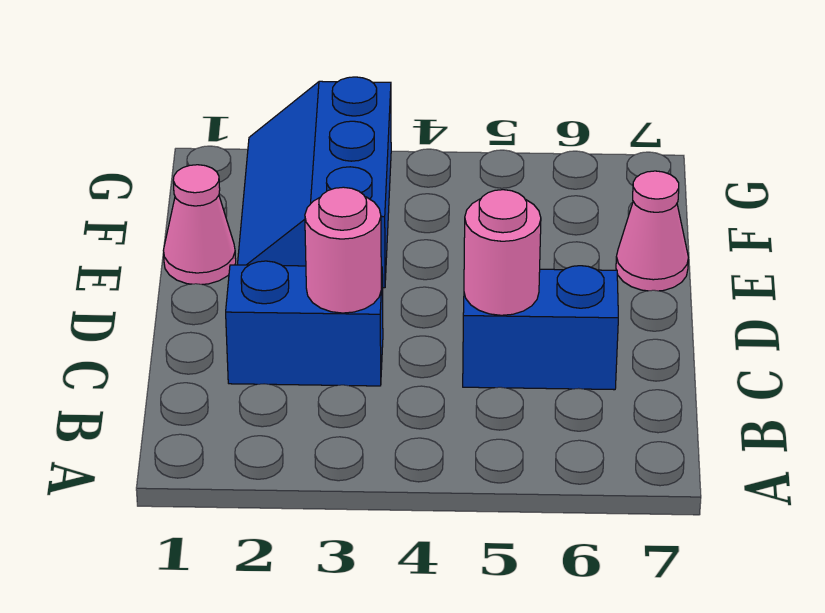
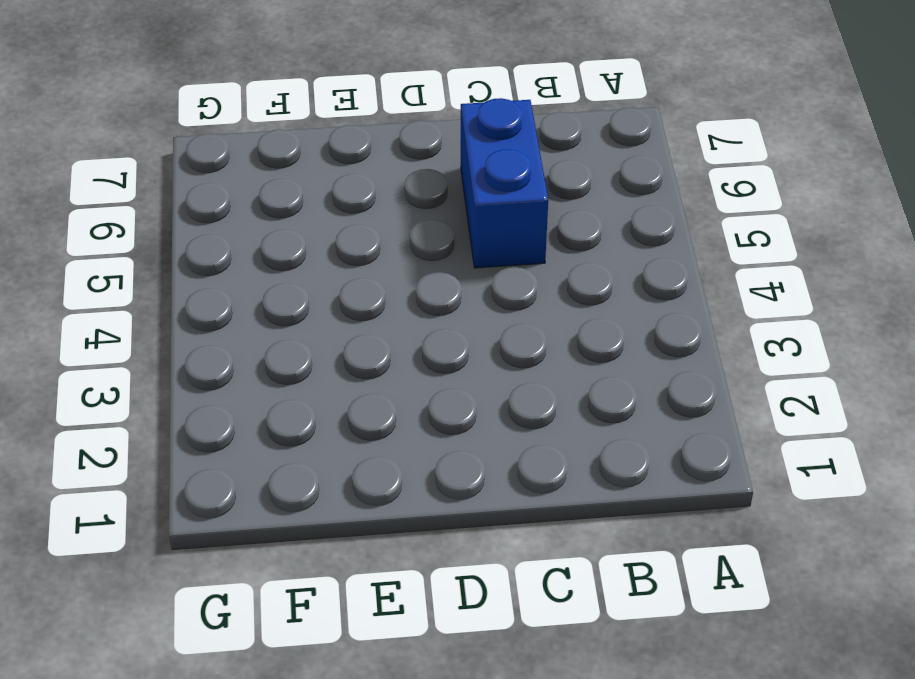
none -> blue 1x2 brick [226,261,383,386]
none -> pink 1x1 cone [163,165,236,284]

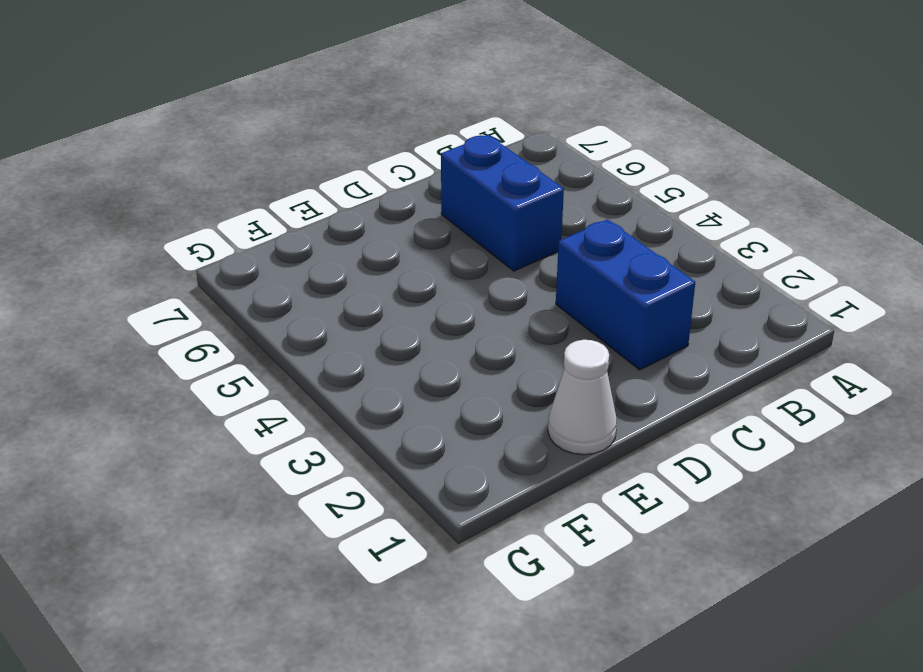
white 1x1 cone [548,340,617,455] -> pink 1x1 cone [163,165,236,284]
none -> blue 2x3 slope [237,77,391,288]
none -> pink 1x1 cone [616,171,688,291]

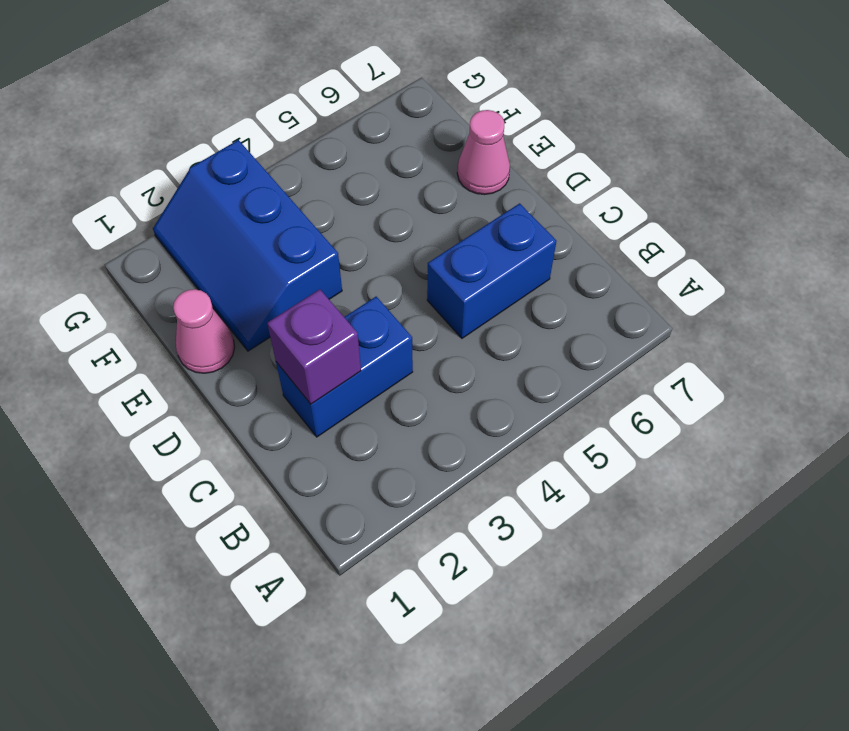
purple 1x1 brick [267,289,361,404] -> none
none -> pink 1x1 round brick [305,187,381,313]
none -> pink 1x1 round brick [464,190,541,315]

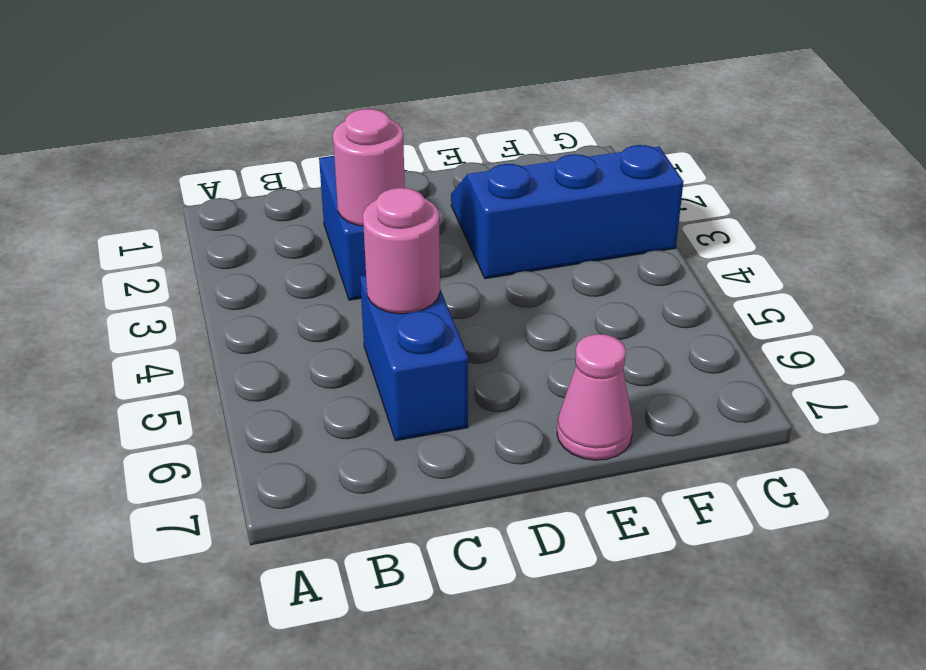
none -> pink 1x1 cone [163,165,236,284]

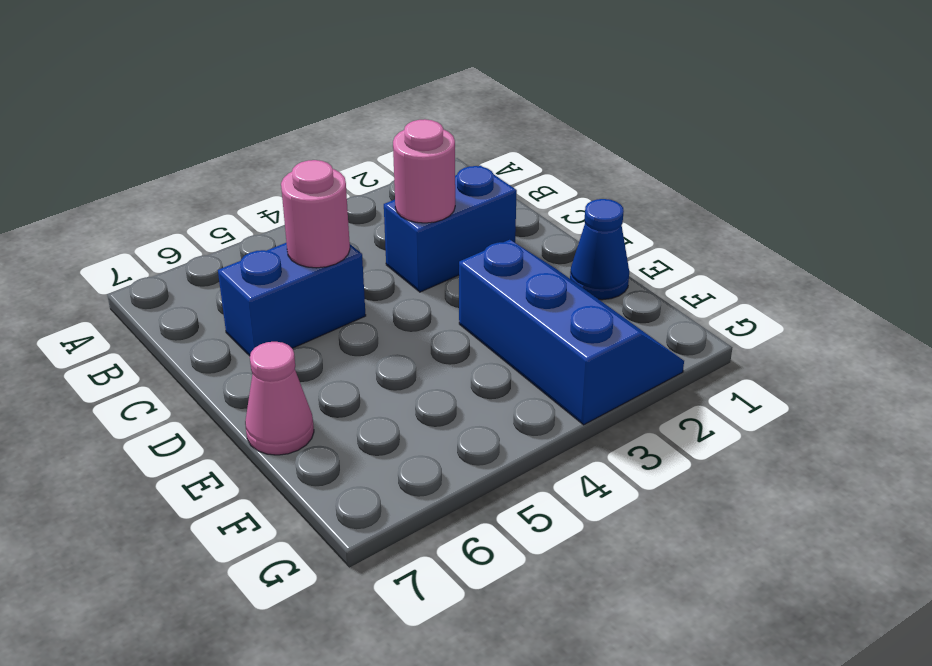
blue 1x1 cone [570,199,629,300] -> pink 1x1 cone [163,165,236,284]

